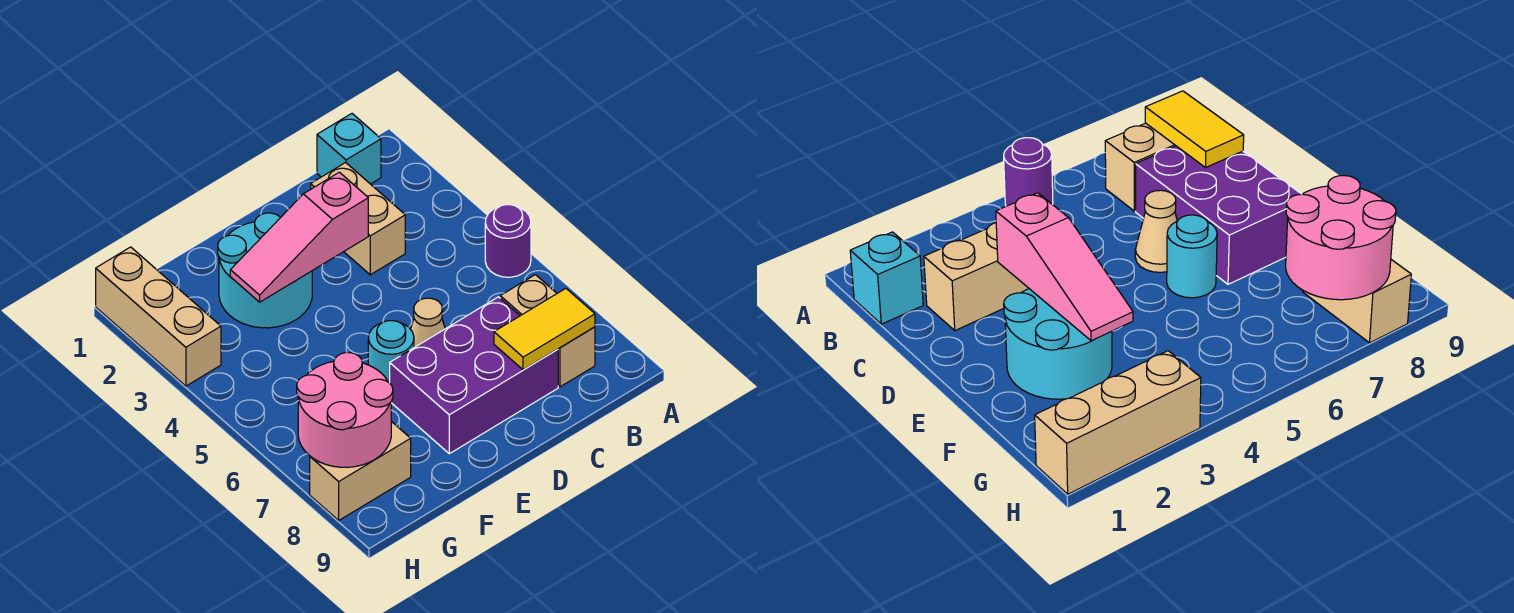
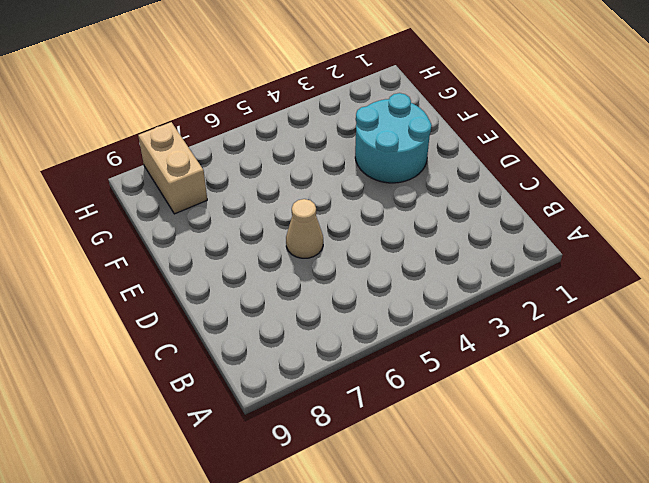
none -> purple 1x1 round brick [485,205,531,277]
none -> cyan 1x1 brick [317,114,381,184]
none -> tan 1x2 brick [500,275,595,387]

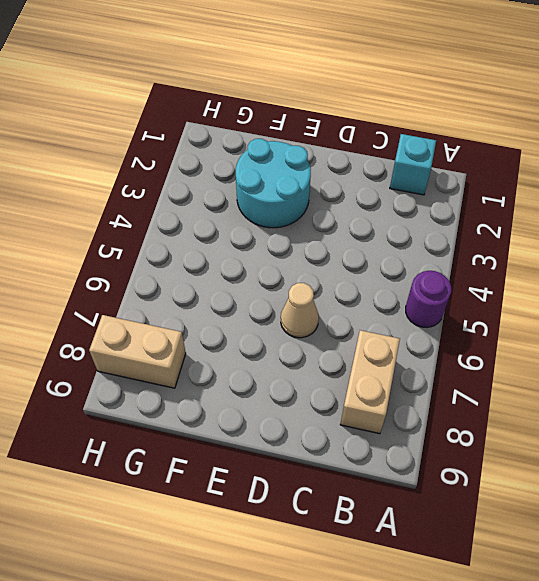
none -> tan 1x2 brick [311,162,405,275]
none -> purple 2x3 brick [390,297,558,454]
none -> cyan 1x1 round brick [368,321,414,383]

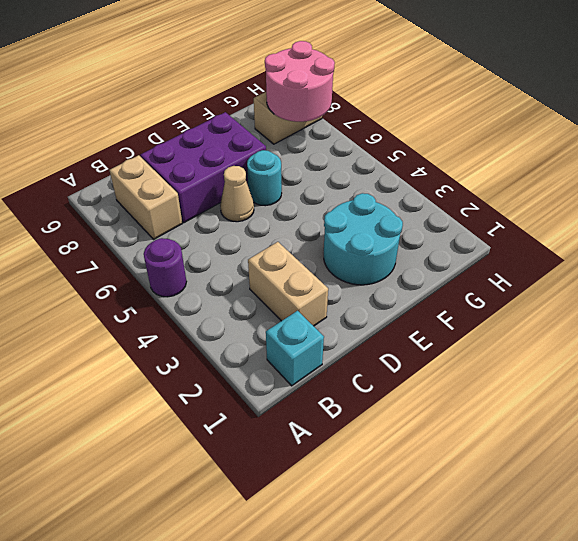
none -> tan 1x3 brick [96,247,221,386]
none -> yellow 1x2 tile [494,288,595,370]
none -> pink 1x3 slope [230,172,368,302]

